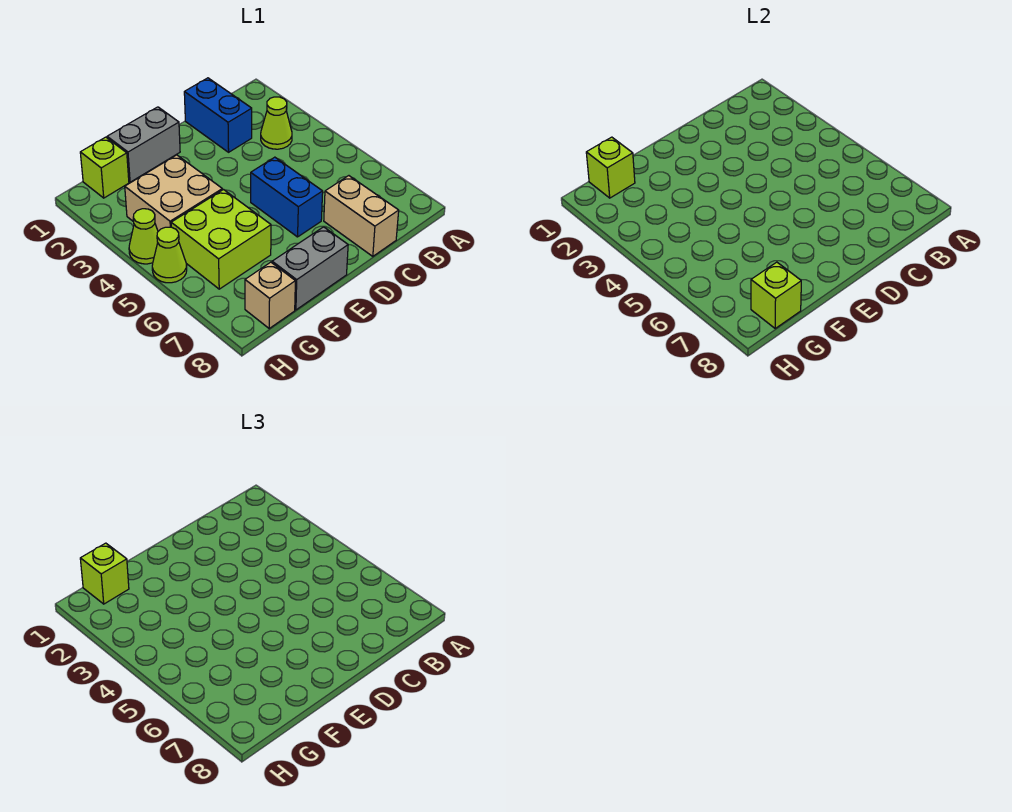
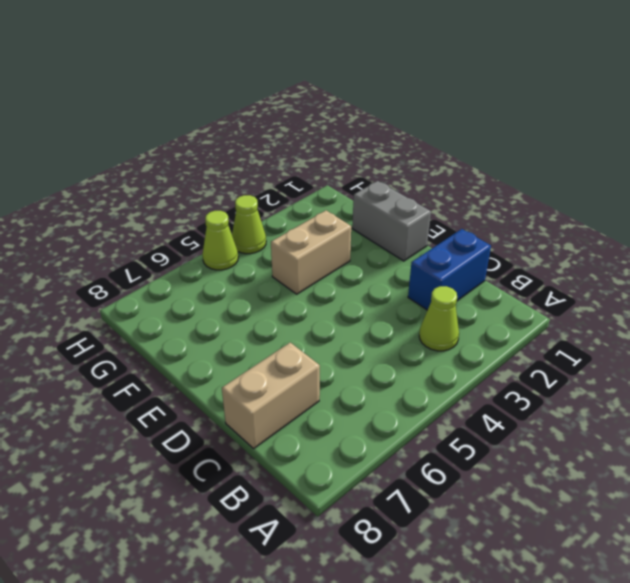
tan 1x2 brick [271,210,351,294] -> tan 2x2 brick [125,155,222,231]
none -> blue 1x2 brick [251,157,323,237]
none -> grey 1x2 brick [272,227,348,310]
none -> lime 2x2 brick [171,190,271,289]

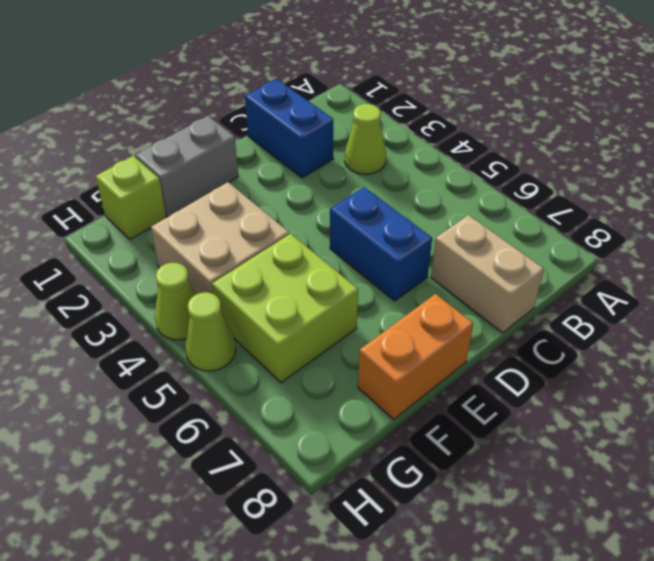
orange 1x2 brick [358,294,473,419] -> grey 1x2 brick [272,227,348,310]
none -> tan 1x1 brick [245,262,295,328]
none -> lime 1x1 brick [586,137,635,198]
none -> lime 1x1 brick [751,262,801,328]

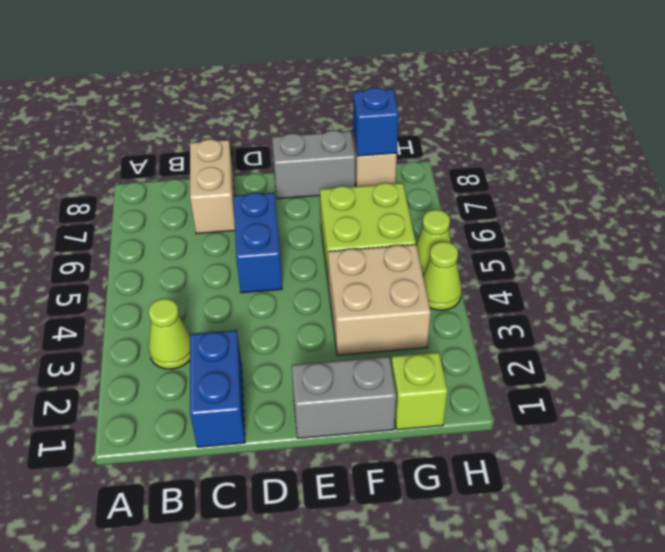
blue 1x1 brick [353,87,399,156] -> lime 1x1 brick [751,262,801,328]
none -> lime 1x1 brick [586,137,635,198]
none -> lime 1x1 brick [80,543,129,604]

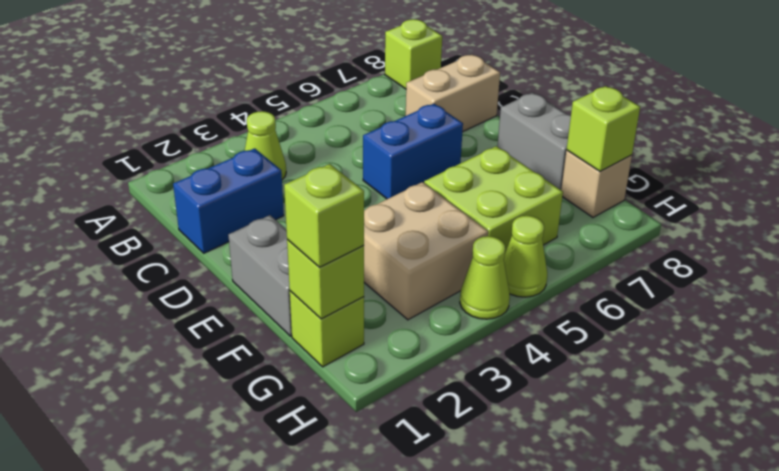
lime 1x1 brick [385,19,442,89] -> none

